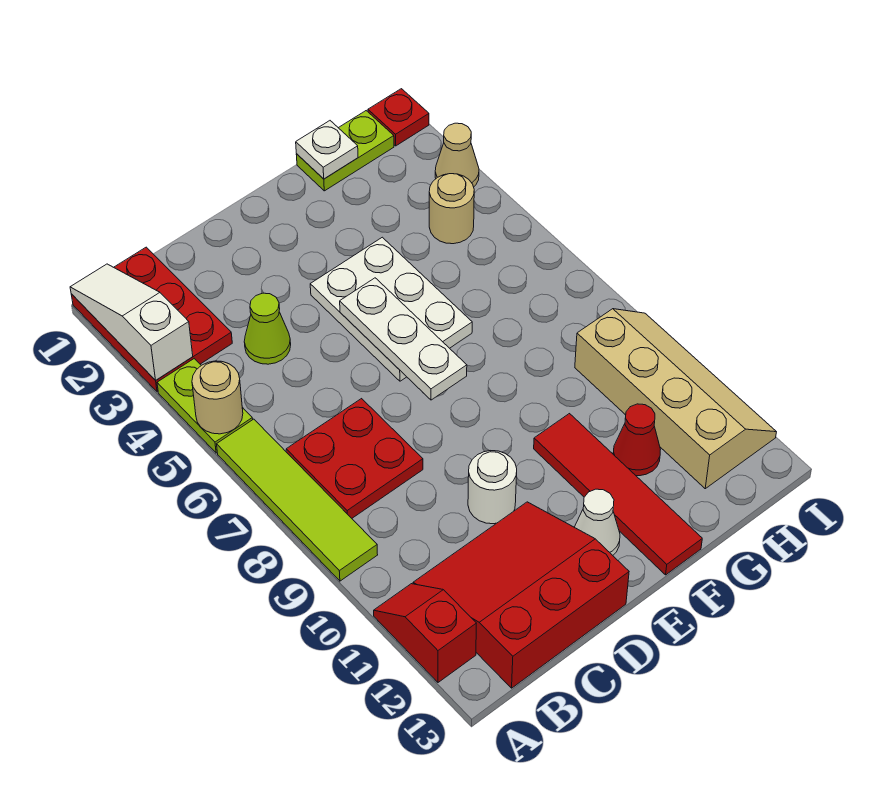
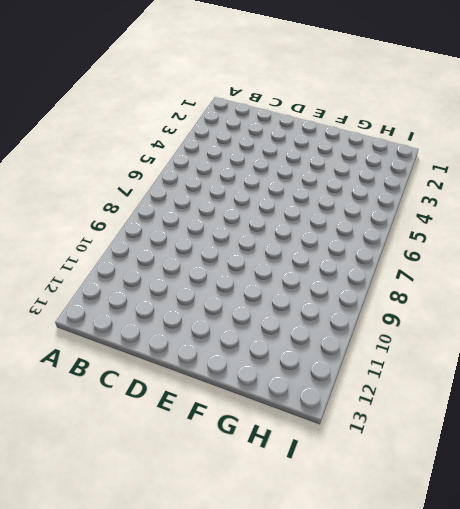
none -> red 2x3 plate [71,247,232,392]
none -> lime 1x2 plate [157,359,253,453]
none -> lime 1x4 tile [217,419,378,581]

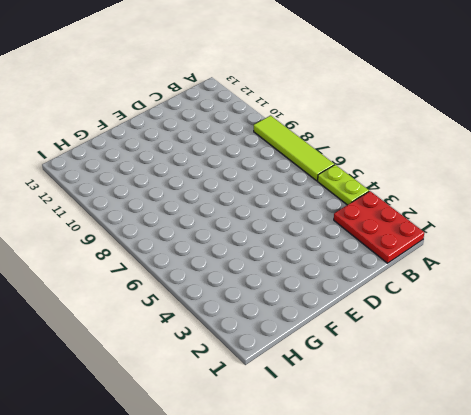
none -> red 1x2 slope [374,584,476,682]
none -> red 2x2 plate [286,399,423,518]
none -> red 3x3 slope [413,502,629,688]

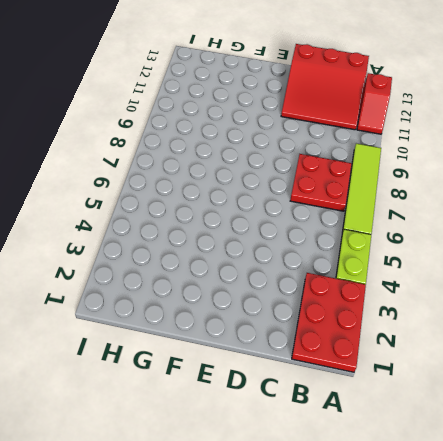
none -> lime 1x1 cone [244,293,291,364]
none -> white 1x1 round brick [468,451,517,524]
none -> white 2x3 plate [310,237,472,381]

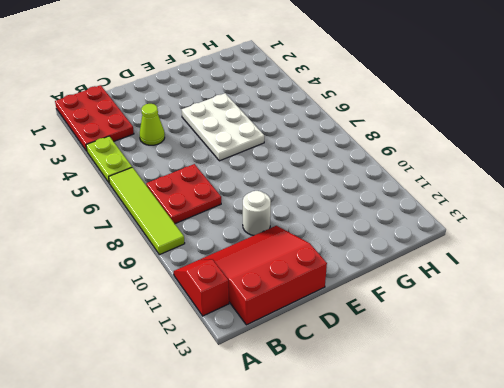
none -> white 1x1 cone [574,489,620,555]
none -> red 1x4 tile [534,414,702,575]
none -> lime 1x2 plate [296,111,394,191]

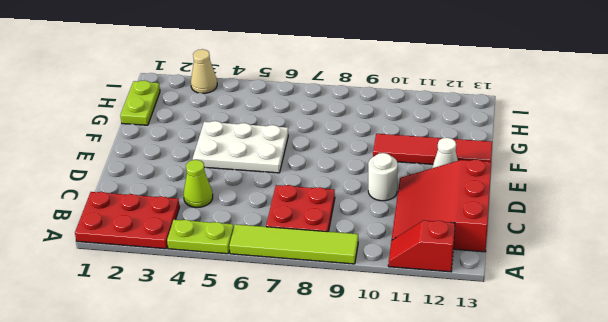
none -> red 1x1 cone [613,404,660,476]
none -> tan 1x1 round brick [429,174,474,244]
none -> tan 2x4 slope [575,309,776,489]

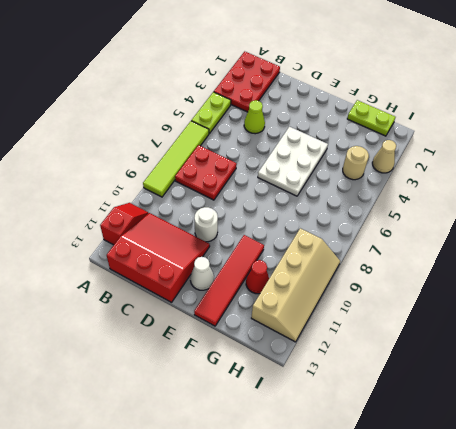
none -> red 1x1 plate [368,89,429,146]
none -> white 1x3 slope [70,264,193,380]
none -> tan 1x1 round brick [192,361,243,434]

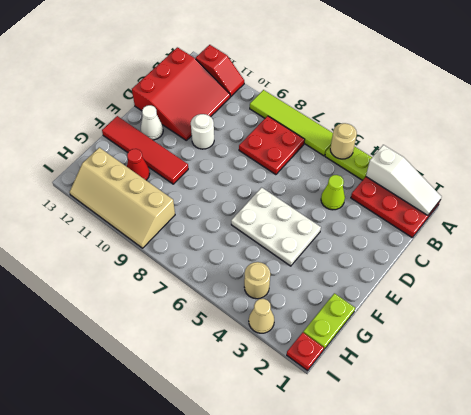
none -> white 1x3 plate [340,278,467,400]
none -> white 1x1 plate [296,121,358,179]

